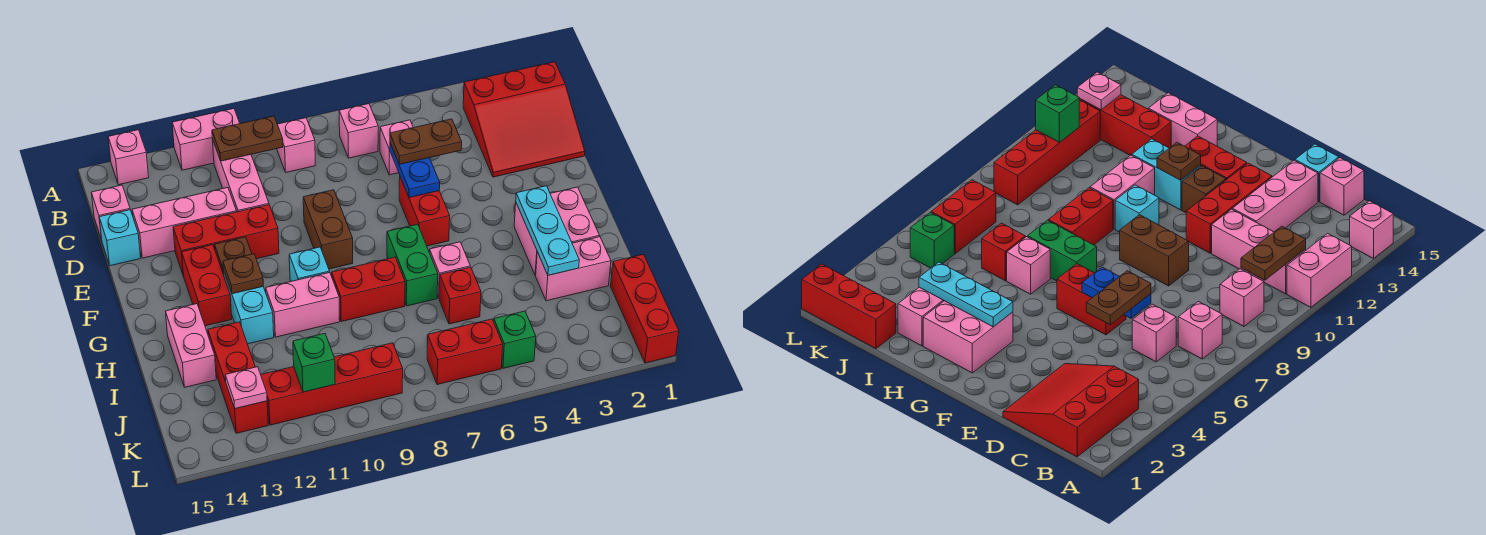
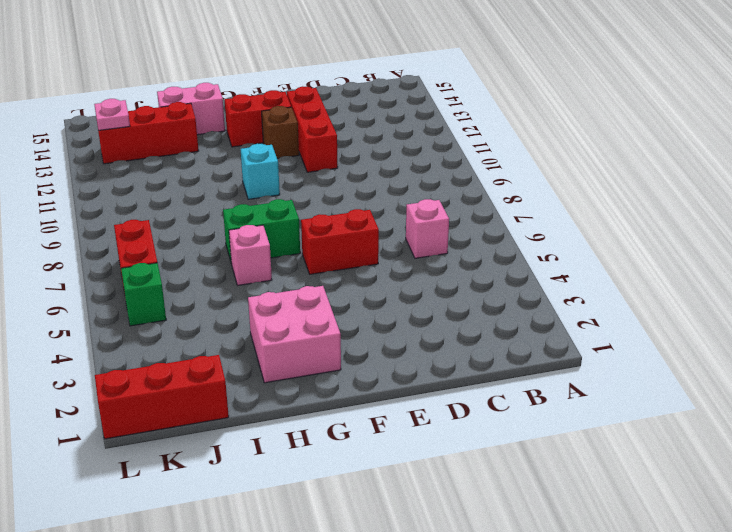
none -> pink 1x2 brick [172,108,240,170]
none -> pink 1x1 brick [108,130,149,185]
none -> red 3x3 slope [463,62,585,177]
none -> pink 1x1 brick [339,104,378,158]

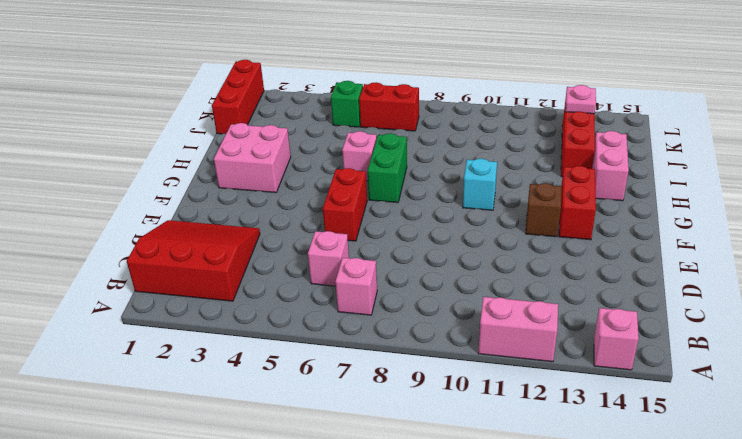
none -> pink 1x1 brick [277,118,315,172]
none -> pink 1x3 brick [213,142,269,212]
none -> pink 1x1 brick [91,185,130,240]
none -> pink 1x3 brick [132,188,237,258]

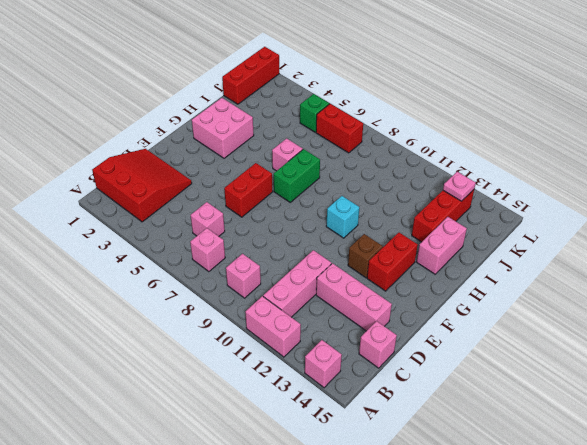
none -> cyan 1x1 brick [99,210,141,266]
none -> brown 1x2 brick [303,190,353,269]
none -> red 1x3 brick [173,205,279,274]
none -> cyan 1x2 brick [223,270,274,344]

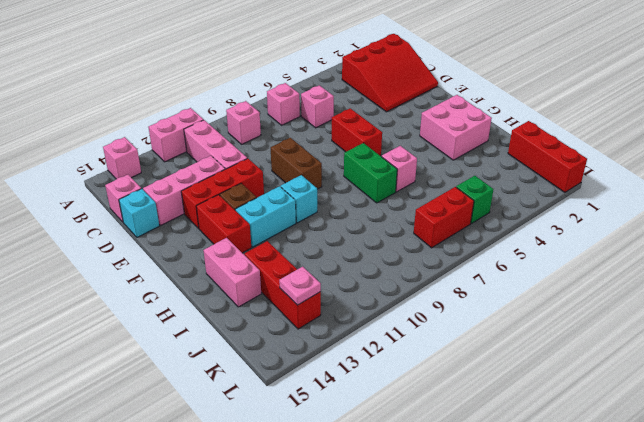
cyan 1x2 brick [235,186,296,247] -> cyan 1x2 brick turned to [223,270,274,344]
none -> red 1x2 brick [332,257,405,322]
none -> pink 1x2 brick [266,273,340,337]
none -> pink 1x2 brick [536,237,611,301]
none -> red 1x1 brick [439,267,481,324]

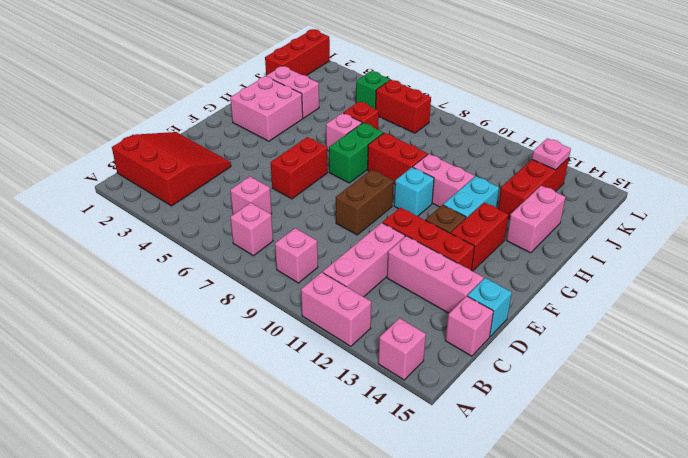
none -> red 1x4 brick [261,343,403,425]
none -> brown 1x2 plate [212,116,283,161]
none -> blue 1x2 plate [389,143,440,198]
none -> cyan 1x3 plate [516,186,579,275]

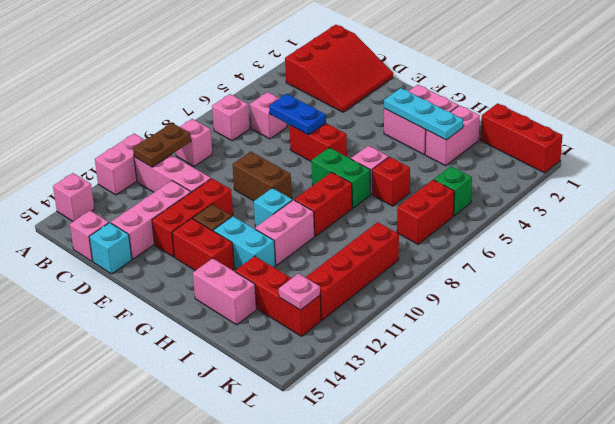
none -> brown 1x1 plate [223,254,263,294]
none -> green 1x1 brick [293,333,335,392]
none -> brown 1x2 plate [390,119,462,164]

